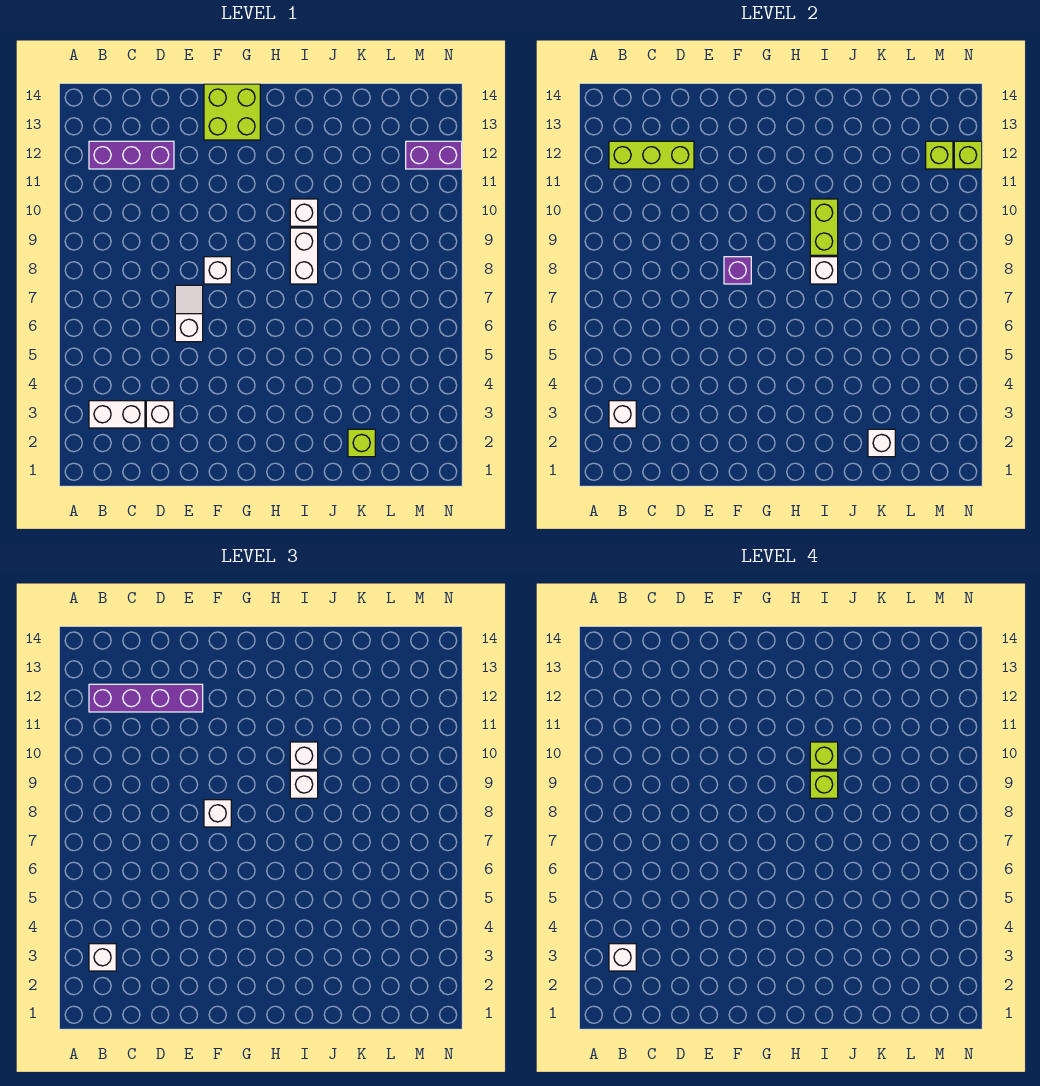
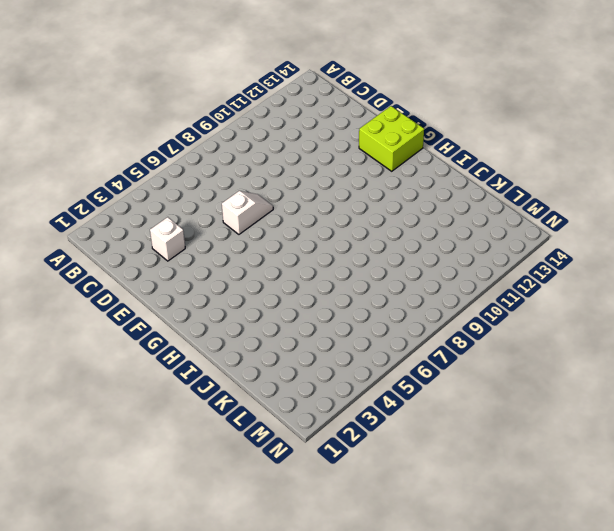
none -> white 1x2 brick [89,401,145,428]
none -> purple 1x3 brick [89,141,174,169]
none -> white 1x1 brick [204,257,231,284]

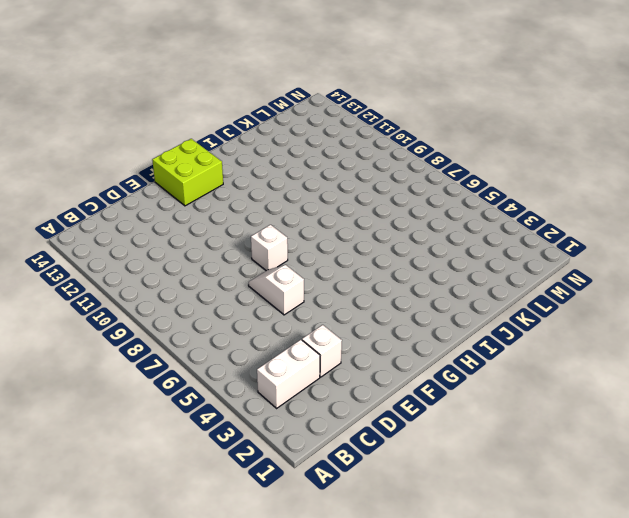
none -> purple 1x3 brick [89,141,174,169]
none -> white 1x2 brick [290,228,318,284]
none -> white 1x1 brick [290,199,318,226]

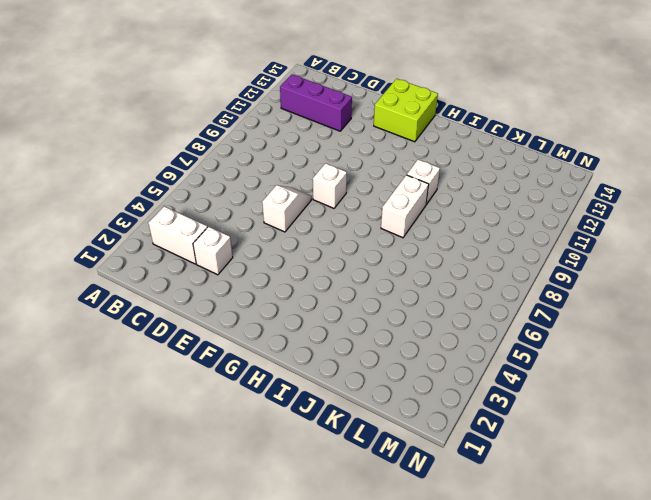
none -> lime 1x1 brick [348,429,375,457]
none -> purple 1x2 brick [406,141,462,169]
none -> white 1x1 brick [609,401,636,428]

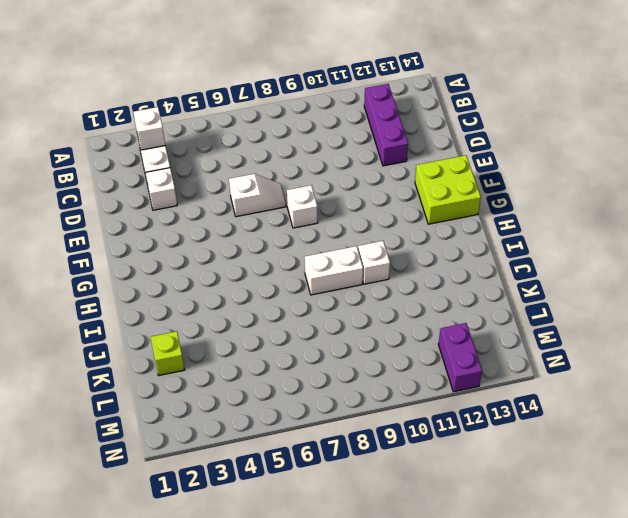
none -> lime 1x3 brick [609,141,694,169]
none -> purple 1x1 brick [724,257,751,284]
none -> white 1x1 brick [810,257,838,284]

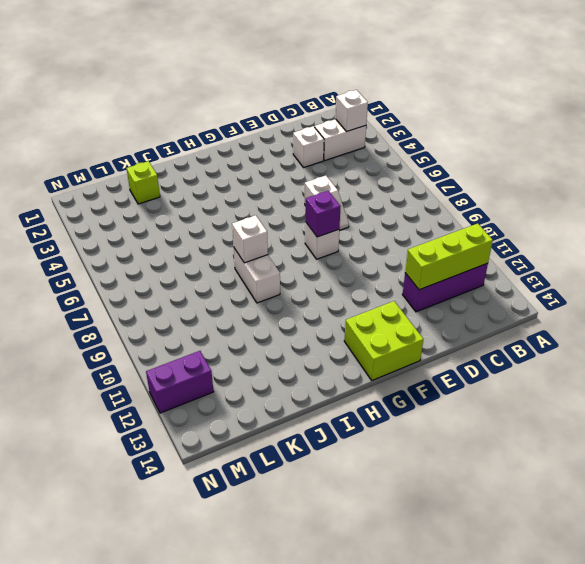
none -> white 1x1 brick [290,199,318,226]
none -> lime 1x2 brick [810,199,838,255]
none -> white 1x1 brick [868,429,895,457]

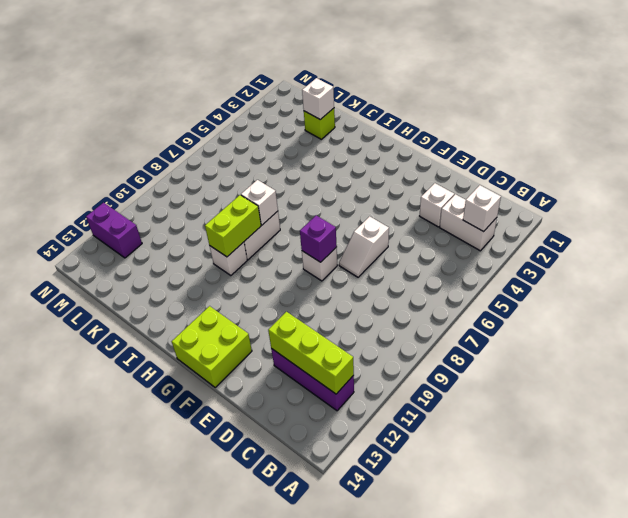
none -> lime 1x1 brick [926,141,953,169]
none -> lime 1x1 brick [954,141,982,169]
none -> white 1x1 brick [89,944,116,971]

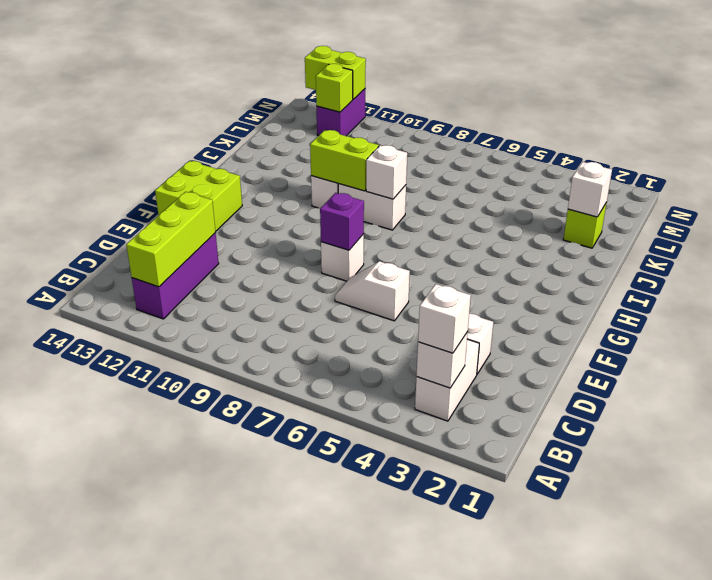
lime 1x2 brick [305,46,366,99] -> lime 1x1 brick [954,141,982,169]
none -> purple 1x4 brick [89,684,203,712]
none -> white 1x1 brick [204,800,231,827]
none -> white 1x1 brick [290,771,318,798]

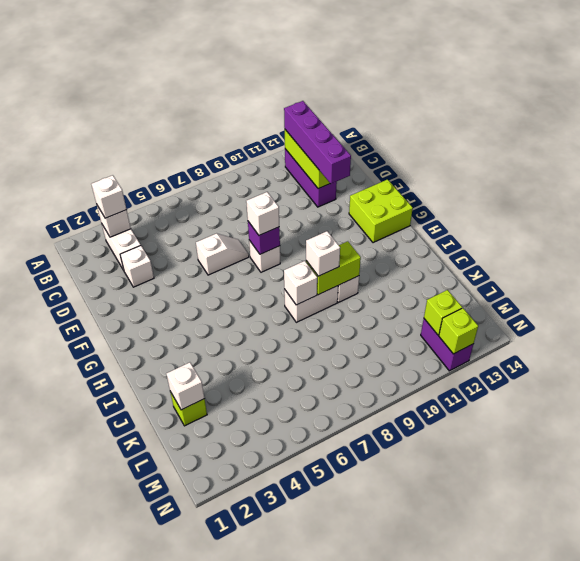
none -> white 1x1 brick [290,742,318,769]
none -> white 1x1 brick [609,944,636,971]
none -> lime 1x1 brick [810,771,838,798]

